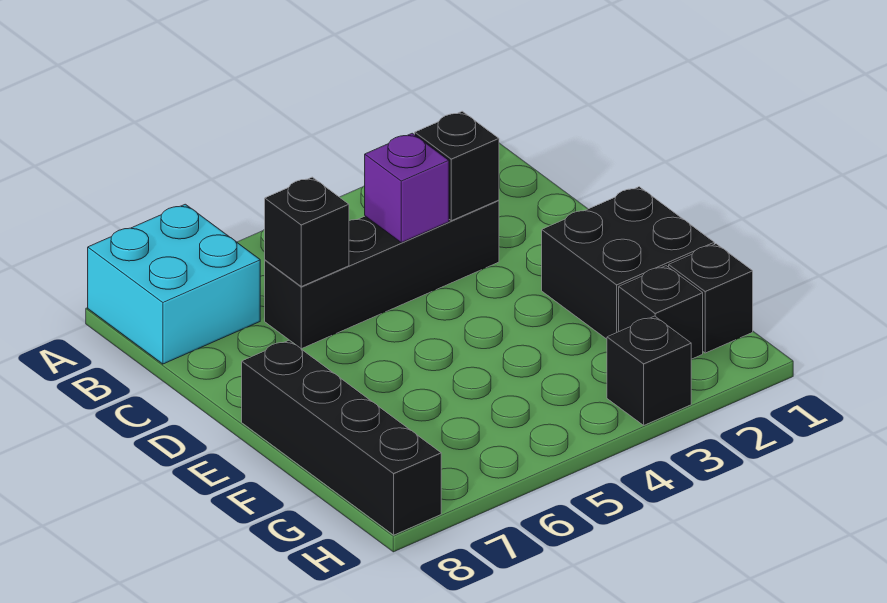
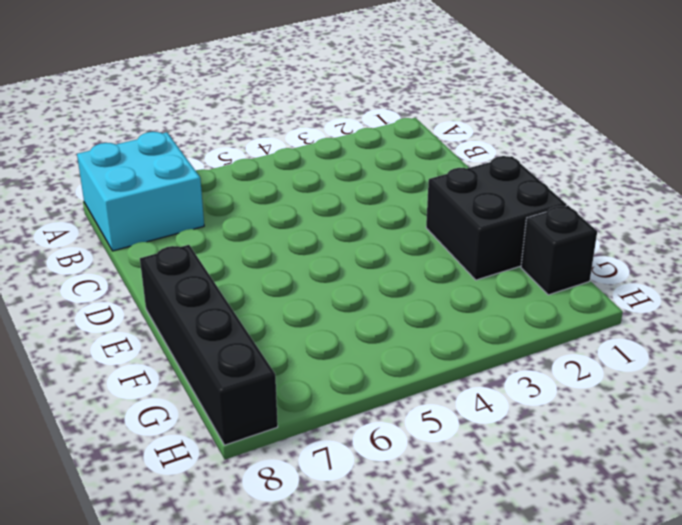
none -> black 1x4 brick [265,200,499,349]
none -> black 1x1 brick [619,266,703,359]

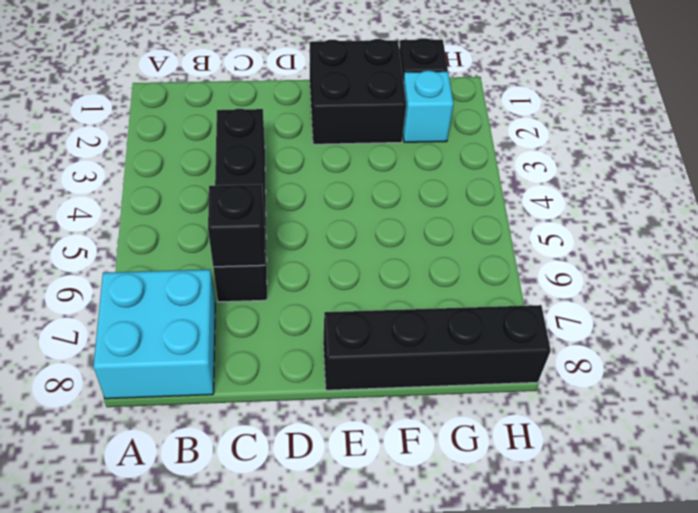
cyan 1x1 brick [403,71,453,142] -> black 1x1 brick [619,266,703,359]
none -> black 1x1 brick [607,316,691,425]
none -> black 1x1 brick [415,111,499,221]

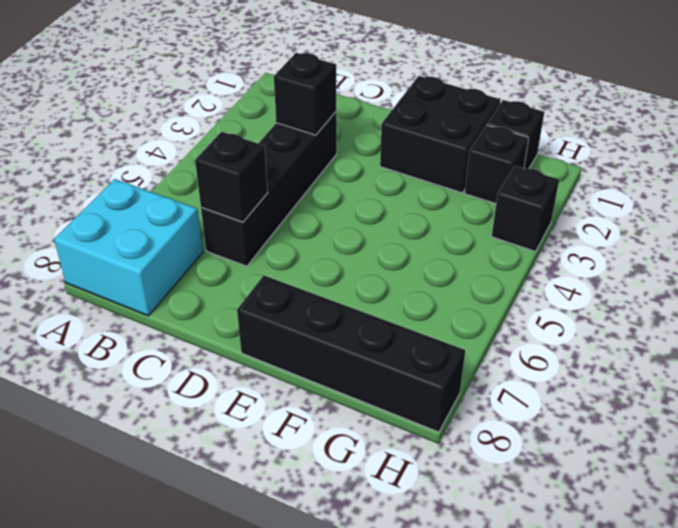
none -> purple 1x1 brick [365,133,449,243]

